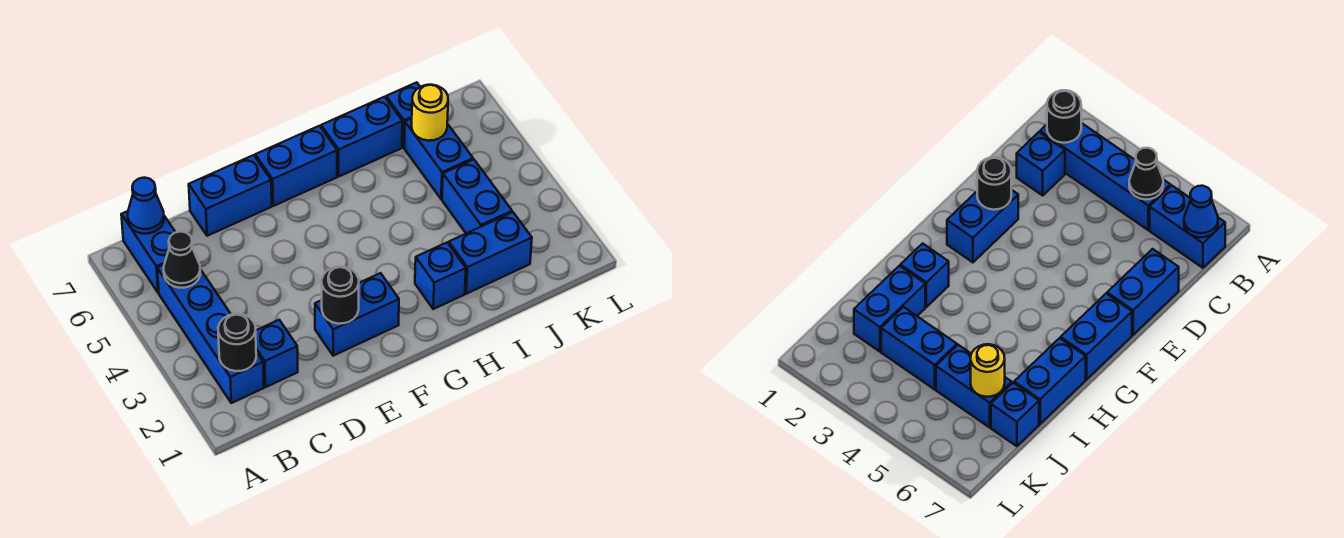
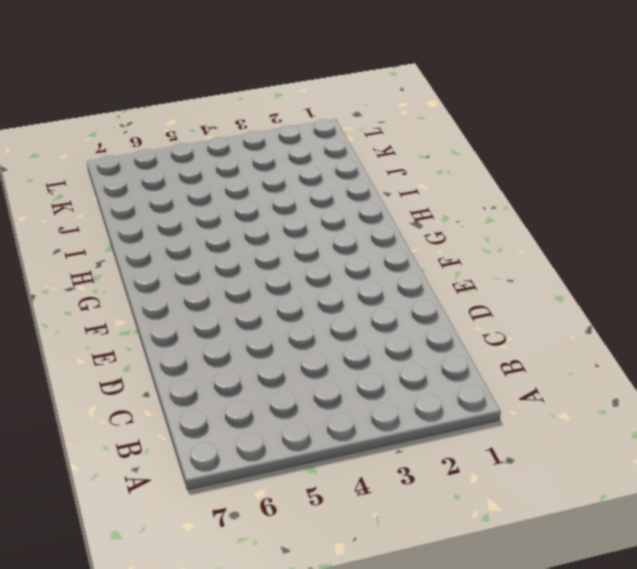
none -> blue 1x4 brick [157,265,264,403]
none -> blue 1x2 brick [121,211,176,293]
none -> blue 1x1 brick [256,320,298,387]

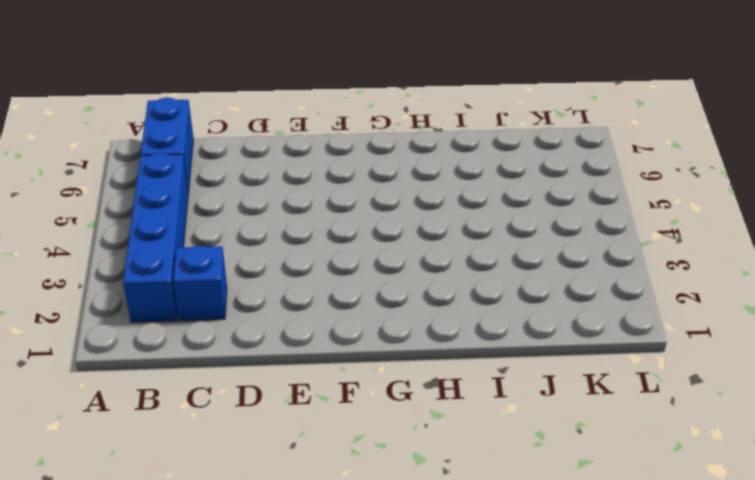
none -> blue 1x2 brick [189,155,272,236]
none -> blue 1x2 brick [315,273,399,356]
none -> blue 1x2 brick [255,126,337,206]

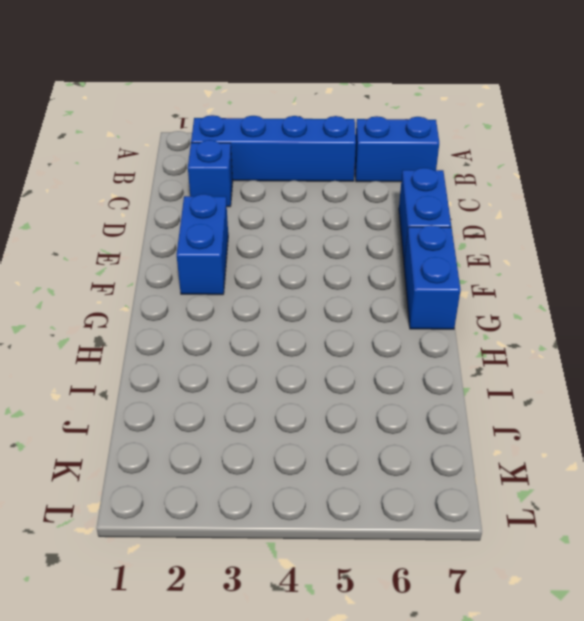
none -> blue 1x1 brick [415,243,466,309]
none -> blue 1x2 brick [321,97,402,176]
none -> blue 1x2 brick [449,212,532,294]

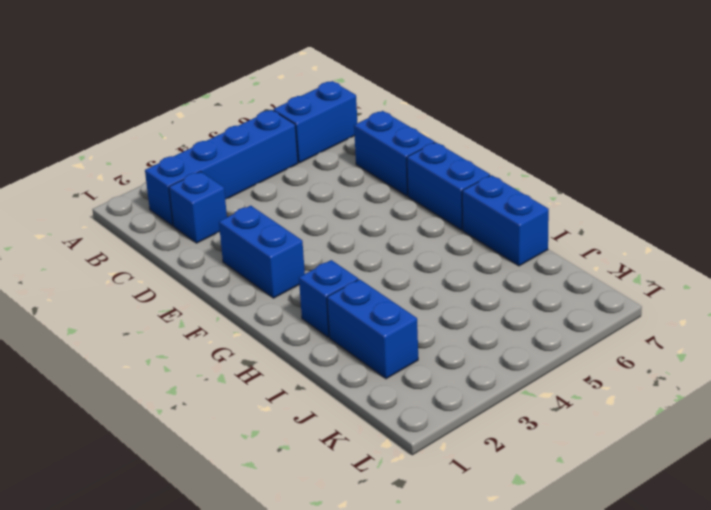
none -> blue 1x2 brick [442,160,512,233]
none -> blue 1x2 brick [404,119,473,199]
none -> blue 1x1 brick [386,82,420,147]

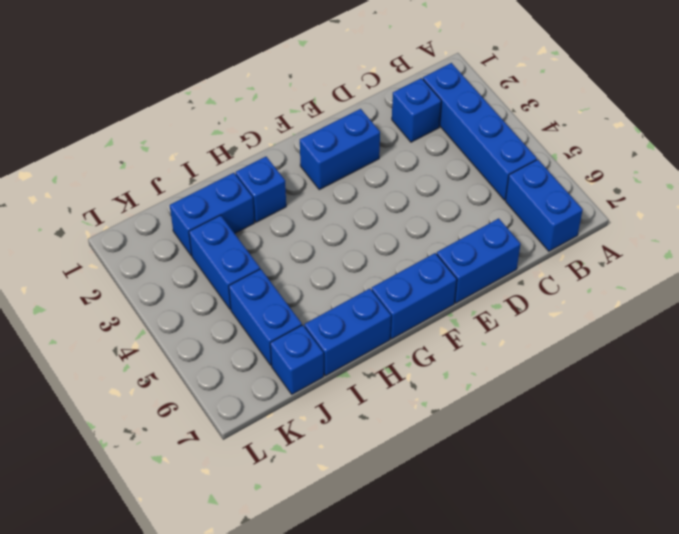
none -> black 1x1 round brick [218,314,256,371]
none -> black 1x1 cone [164,231,200,288]
none -> blue 1x1 cone [128,178,164,234]

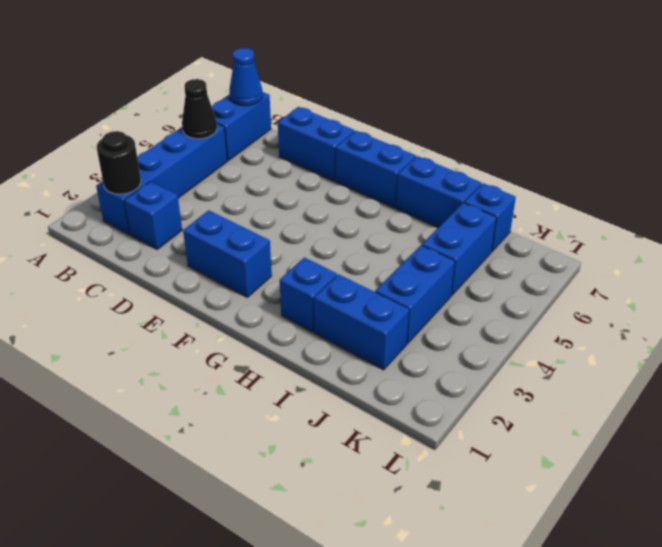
none -> black 1x1 round brick [322,267,359,324]
none -> yellow 1x1 round brick [412,85,448,141]

